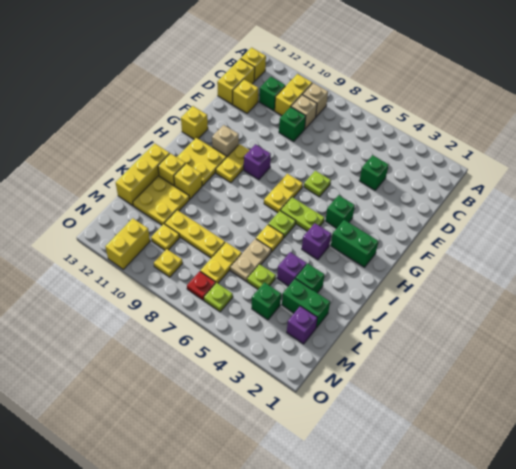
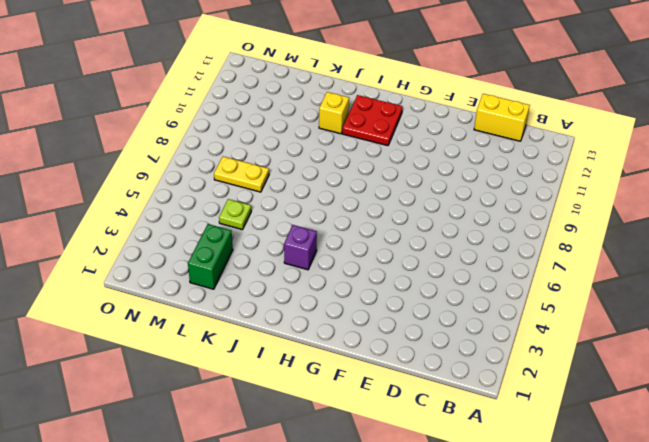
red 2x2 plate [342,95,403,146] -> yellow 2x2 plate [177,137,227,186]
none -> tan 1x1 brick [302,83,328,117]
none -> yellow 1x2 brick [275,74,312,115]
none -> yellow 1x1 brick [241,48,266,81]
none -> tan 1x1 brick [291,95,317,129]

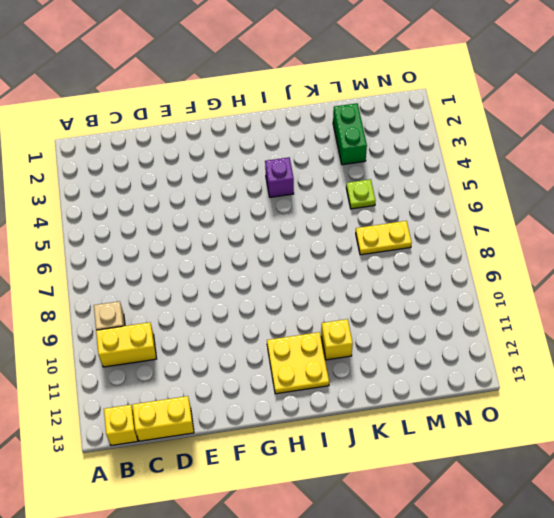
none -> tan 1x1 brick [291,95,317,129]
none -> green 1x1 brick [259,77,285,111]
none -> green 1x1 brick [359,155,389,190]
none -> green 1x1 brick [279,107,306,142]

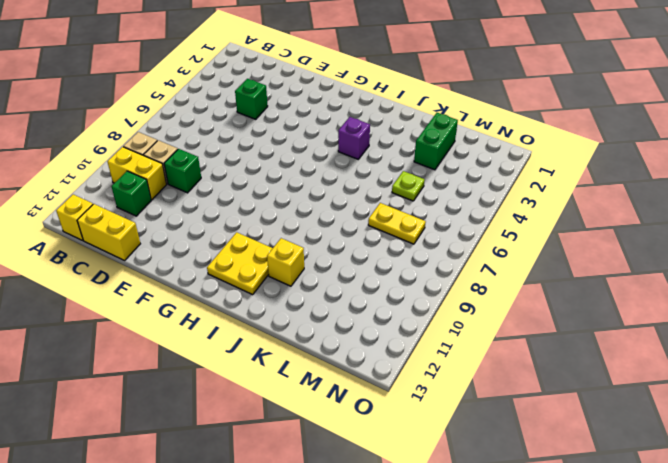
none -> yellow 1x1 brick [233,79,258,113]
none -> lime 1x1 plate [304,171,331,197]
none -> green 1x1 brick [326,195,355,228]
none -> yellow 1x2 plate [264,174,303,212]

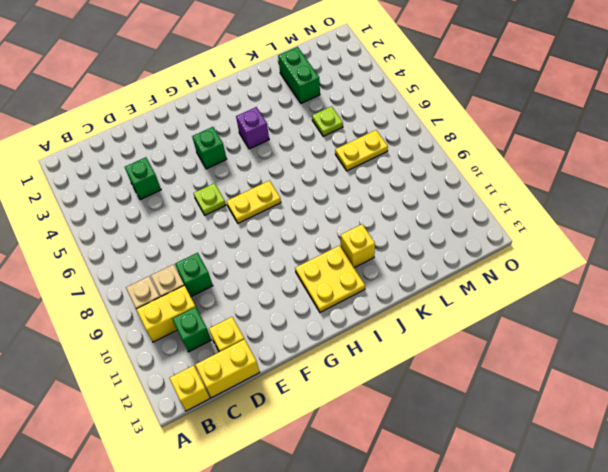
none -> purple 1x1 brick [244,144,271,180]
none -> yellow 1x2 plate [216,144,250,183]
none -> tan 1x1 brick [212,125,239,157]
none -> yellow 1x1 brick [181,106,208,139]

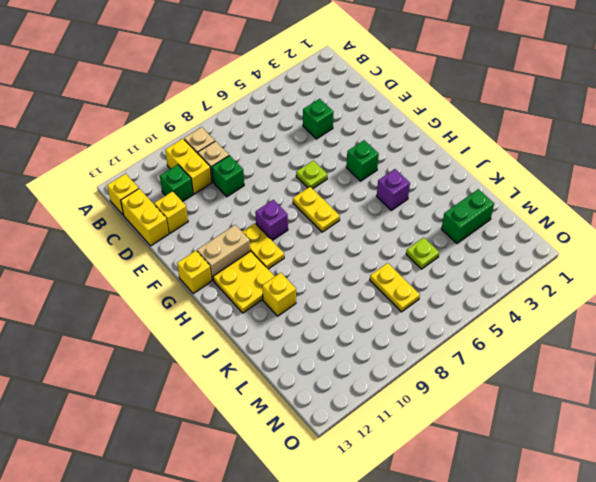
tan 1x2 brick [197,225,250,280] -> tan 1x1 brick [212,125,239,157]
none -> green 1x2 brick [331,220,378,267]
none -> lime 1x2 plate [280,197,324,231]
none -> lime 1x1 plate [268,211,296,238]
none -> yellow 1x1 plate [256,225,284,252]

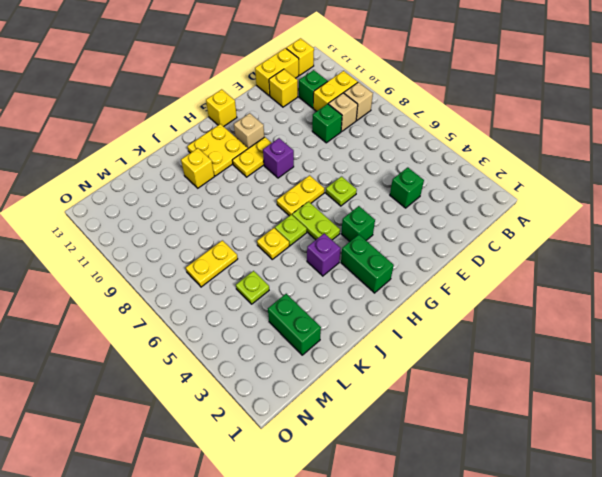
none -> yellow 1x1 brick [158,153,185,186]
none -> yellow 1x3 brick [116,144,170,205]
none -> green 1x1 brick [296,264,324,293]
none -> purple 1x1 brick [277,252,307,286]

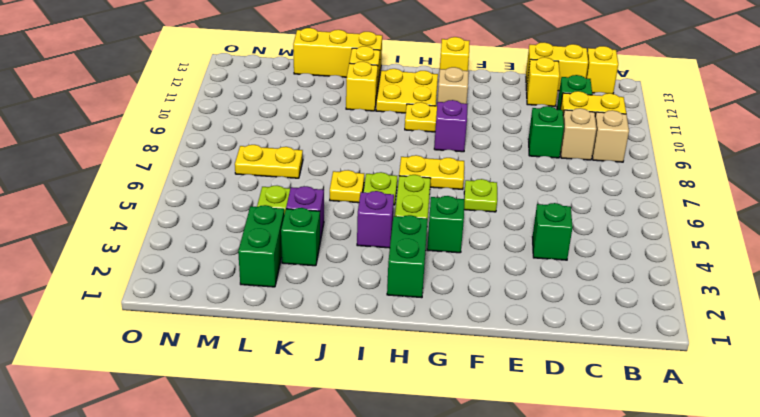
none -> tan 1x2 plate [230,239,271,281]
none -> yellow 2x2 plate [133,176,189,225]
none -> yellow 1x3 plate [165,210,225,258]
none -> purple 1x1 brick [287,306,318,344]

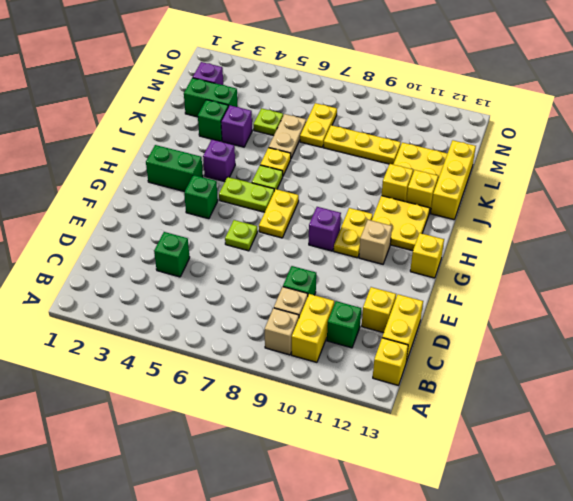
none -> green 1x1 brick [252,282,281,320]
none -> yellow 1x1 plate [151,224,180,250]
none -> lime 1x1 plate [204,283,233,312]
none -> red 1x1 plate [187,271,216,300]

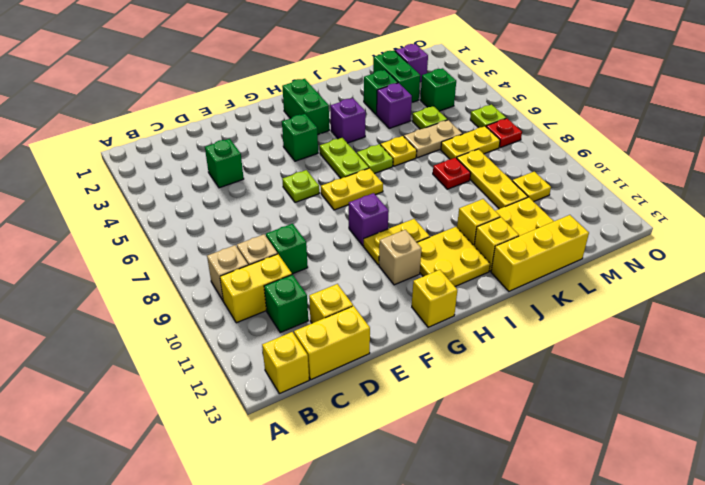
red 1x1 plate [433,158,471,189] -> none
none -> yellow 1x1 plate [154,249,183,277]
none -> yellow 1x2 brick [105,218,150,269]

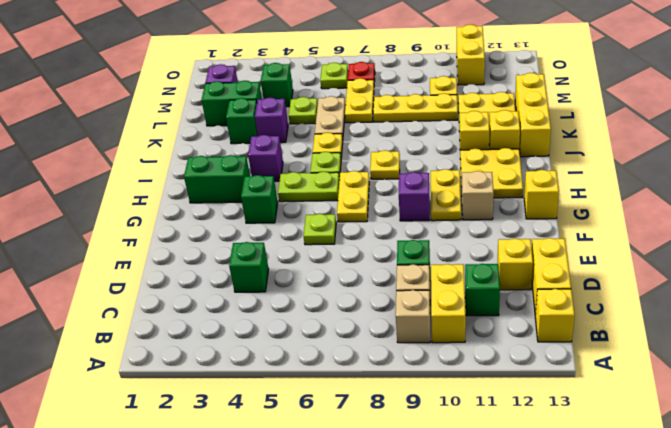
yellow 1x1 plate [370,150,400,179] -> yellow 1x1 plate moved to [154,249,183,277]

